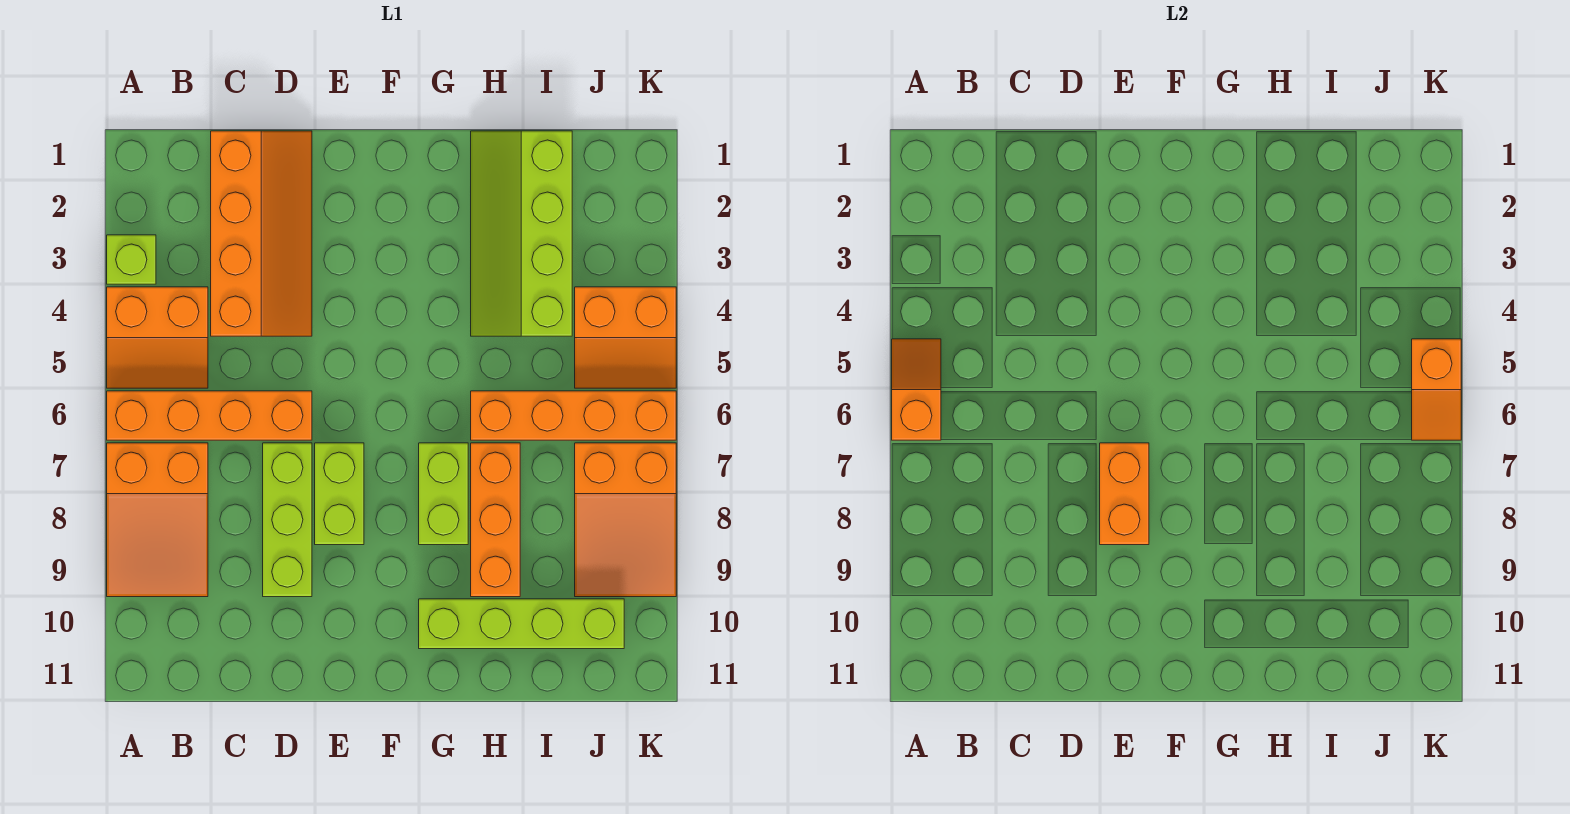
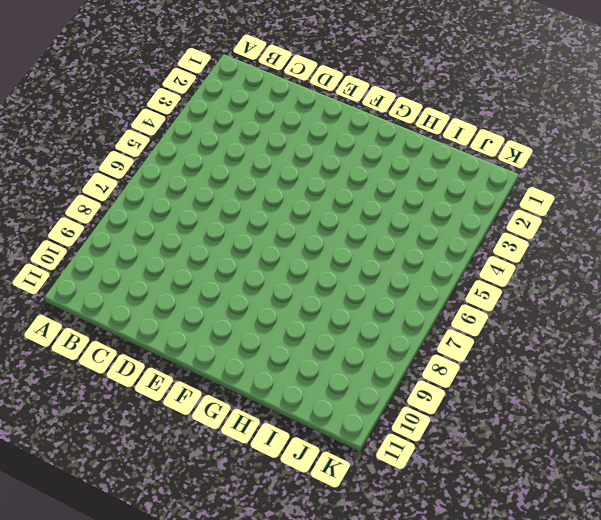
none -> lime 1x1 brick [107,235,156,284]
none -> orange 2x2 slope [107,287,208,388]
none -> orange 1x4 brick [107,391,312,440]

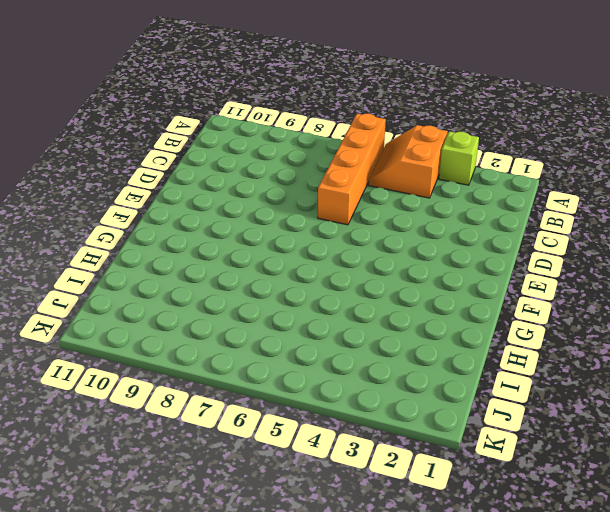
none -> orange 2x3 slope [107,443,208,597]
none -> orange 2x4 slope [211,131,312,336]
none -> lime 1x3 brick [263,443,312,597]

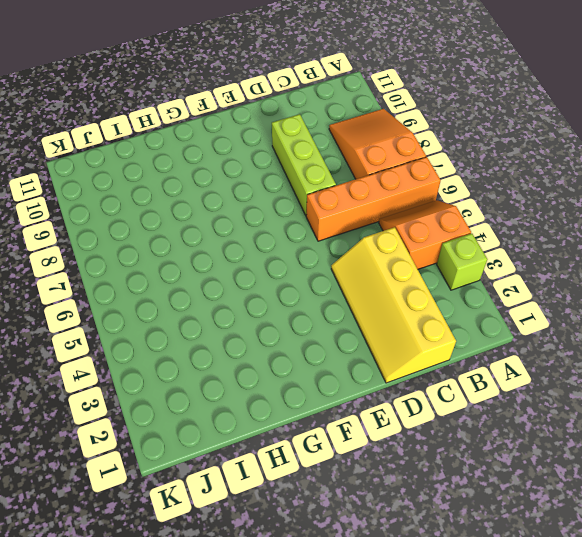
yellow 2x4 slope [331,227,456,383] -> orange 2x4 slope [211,131,312,336]
none -> lime 1x2 brick [315,443,364,545]
none -> lime 1x2 brick [419,443,468,545]
none -> lime 1x4 brick [419,599,624,649]

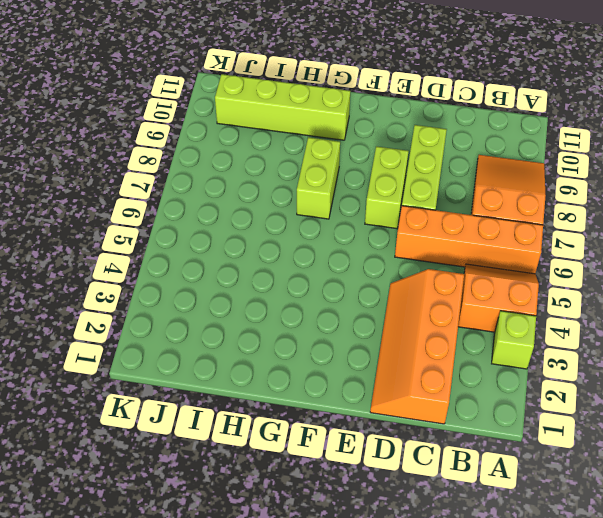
none -> lime 2x4 slope [471,131,572,336]
none -> orange 1x4 brick [471,391,676,440]
none -> orange 1x3 brick [471,443,520,597]

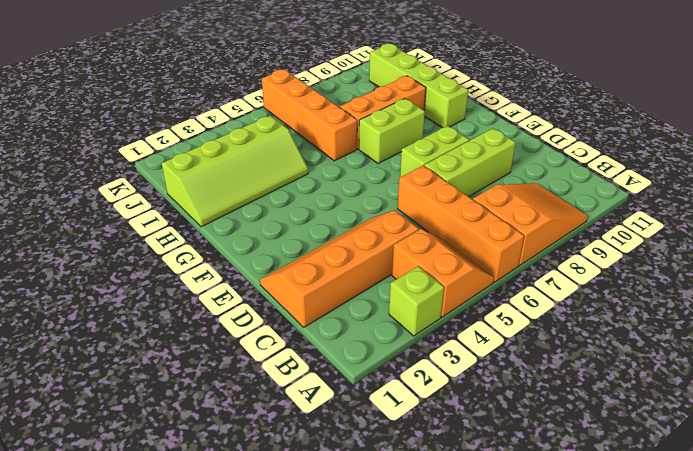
none -> orange 2x2 slope [575,287,676,388]
none -> orange 2x3 slope [575,443,676,597]
none -> orange 1x2 slope [892,339,941,440]

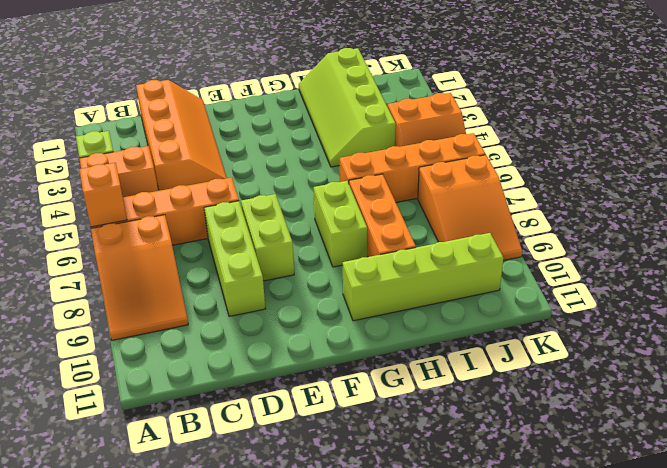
none -> orange 1x2 brick [1100,443,1149,545]
none -> orange 1x2 slope [1412,339,1461,440]

